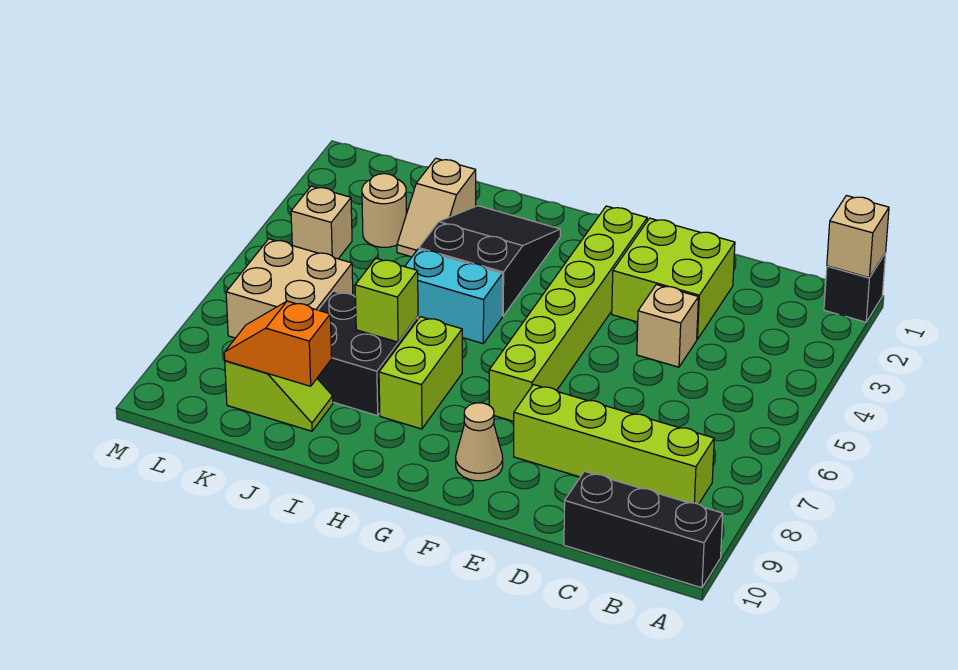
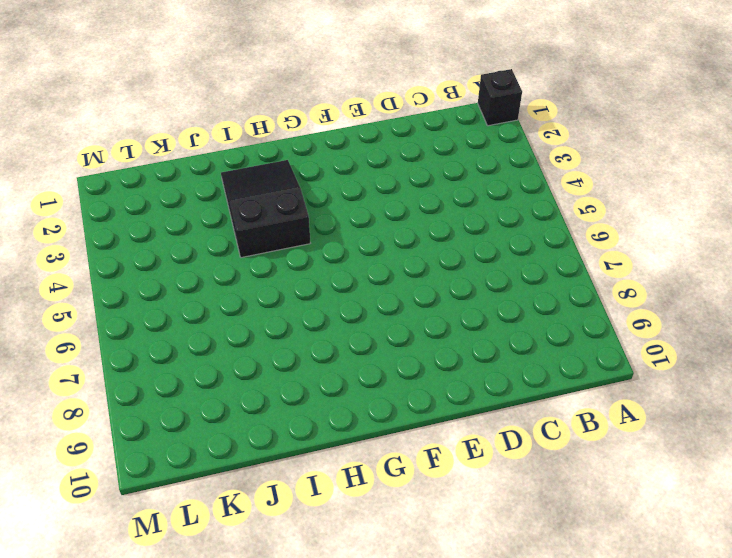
none -> black 1x3 brick [564,471,723,588]
none -> lime 1x4 brick [514,385,714,504]
none -> lime 2x2 brick [612,218,735,339]

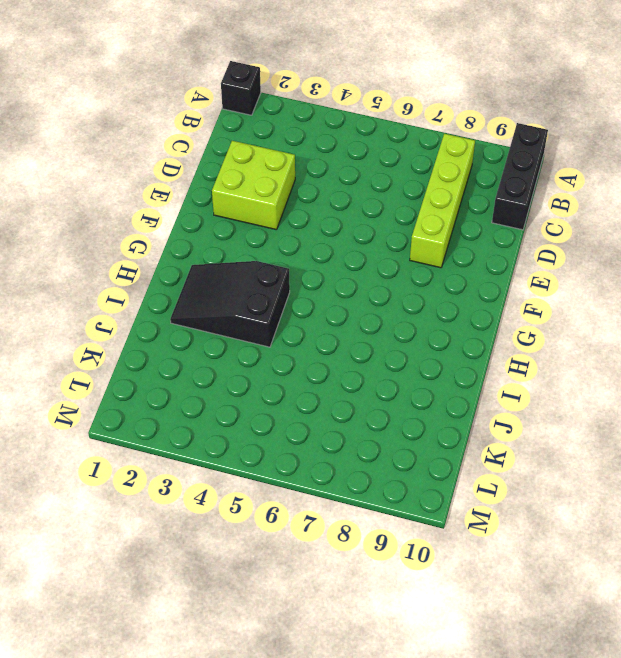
none -> tan 1x1 brick [637,285,698,367]
none -> lime 1x6 brick [489,206,647,421]
none -> tan 1x1 cone [456,403,503,481]

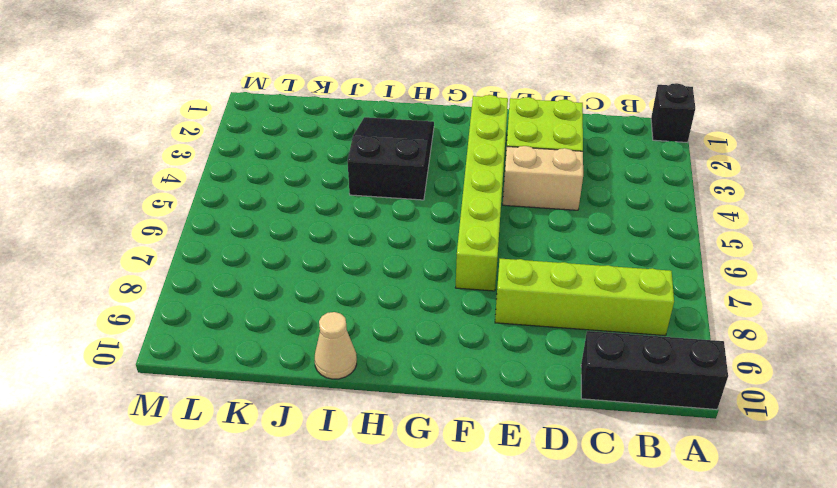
tan 1x2 brick [503,146,583,210] -> tan 1x1 brick [637,285,698,367]
tan 1x1 cone [315,312,357,379] -> tan 1x1 cone moved to [456,403,503,481]
none -> cyan 1x2 brick [405,249,503,343]
none -> lime 1x2 brick [379,317,462,429]
none -> black 2x2 brick [317,291,418,416]

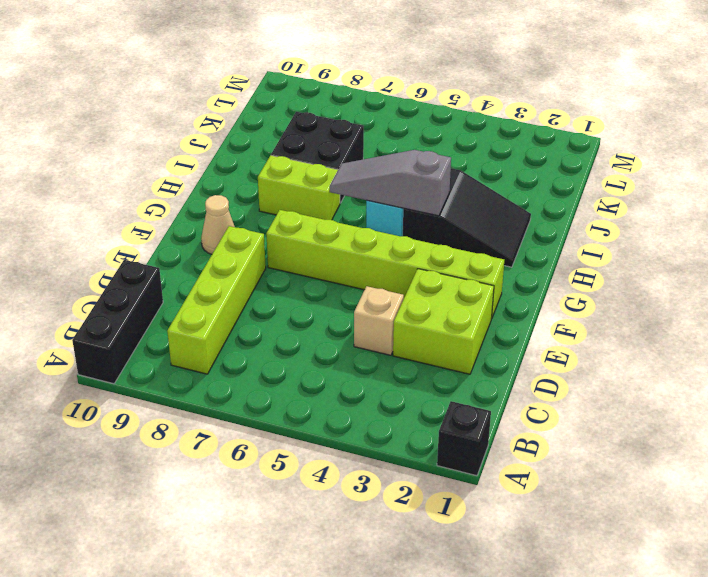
grey 1x3 slope [330,150,451,216] -> none
none -> tan 1x2 slope [397,158,476,257]
none -> lime 1x2 slope [225,361,333,431]
none -> tan 1x1 round brick [362,174,406,247]

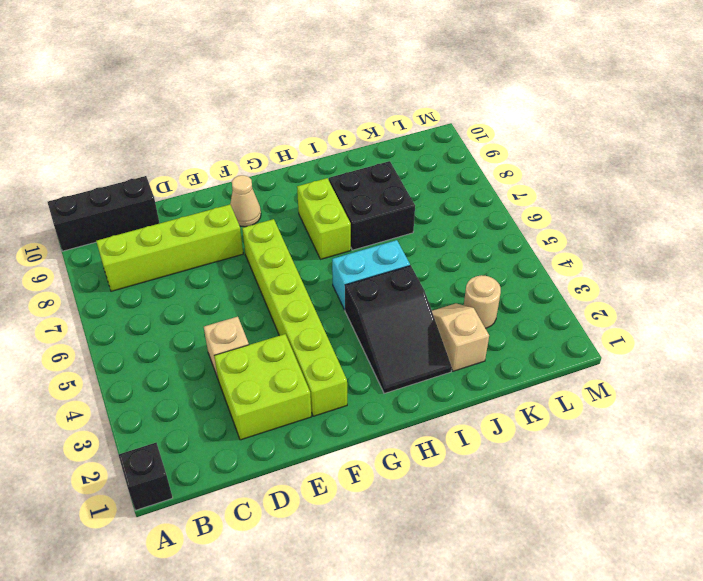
none -> lime 1x2 slope [225,361,333,431]
none -> tan 2x2 brick [226,239,353,338]
none -> tan 1x1 brick [291,186,352,259]

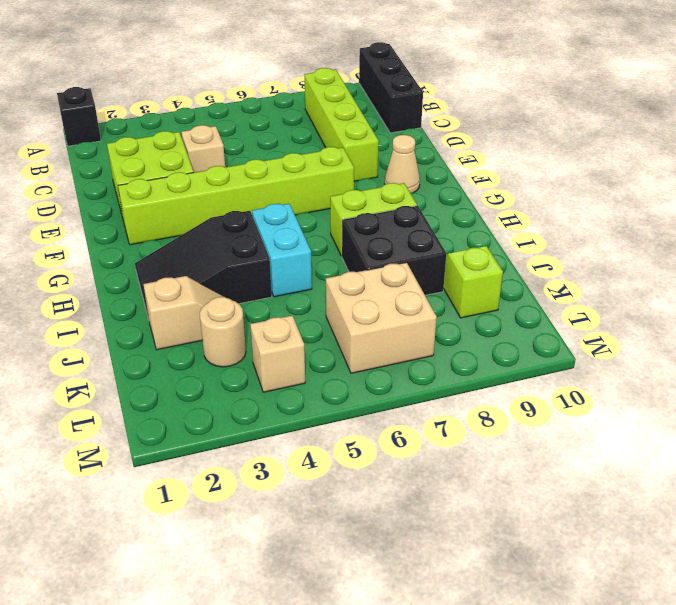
none -> tan 1x1 brick [827,196,889,278]
none -> lime 1x1 brick [355,259,418,342]
none -> orange 1x2 slope [224,301,332,386]

